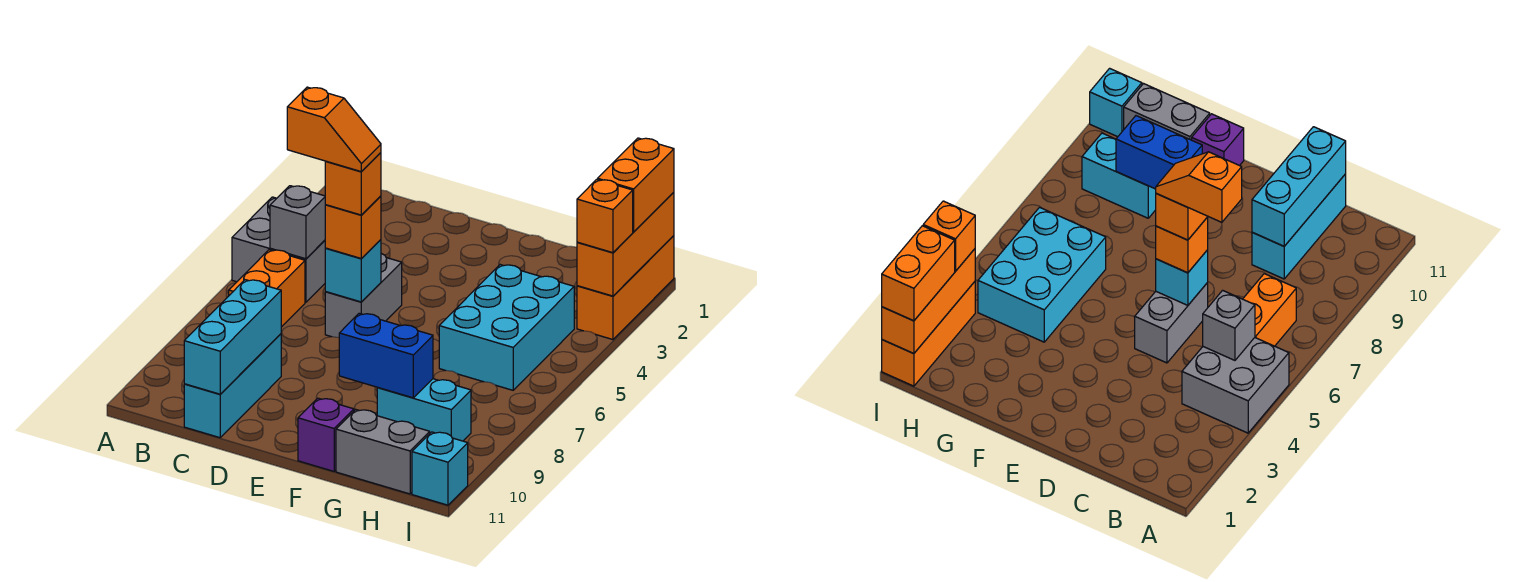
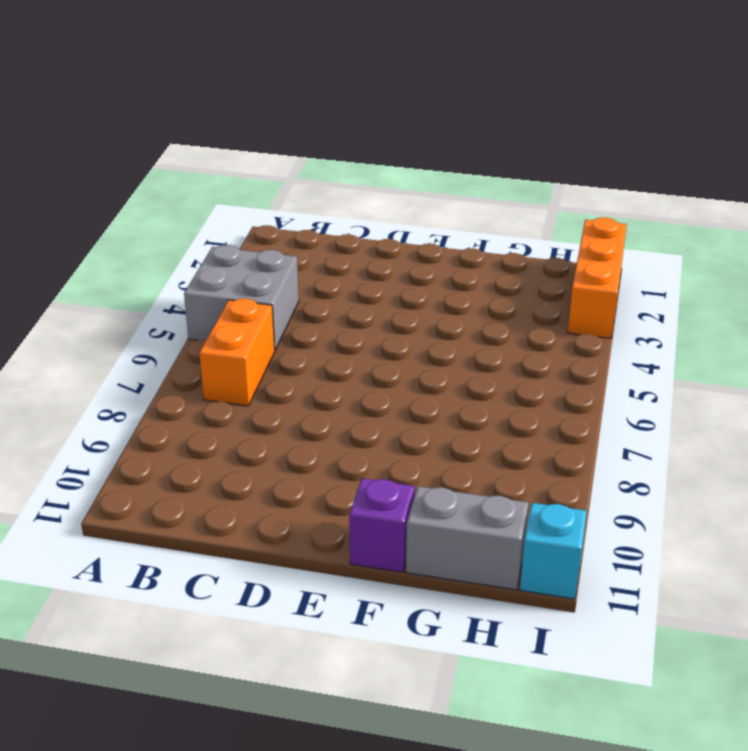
none -> cyan 1x3 brick [184,334,281,438]
none -> grey 1x2 brick [325,254,402,338]
none -> cyan 2x3 brick [439,265,574,390]

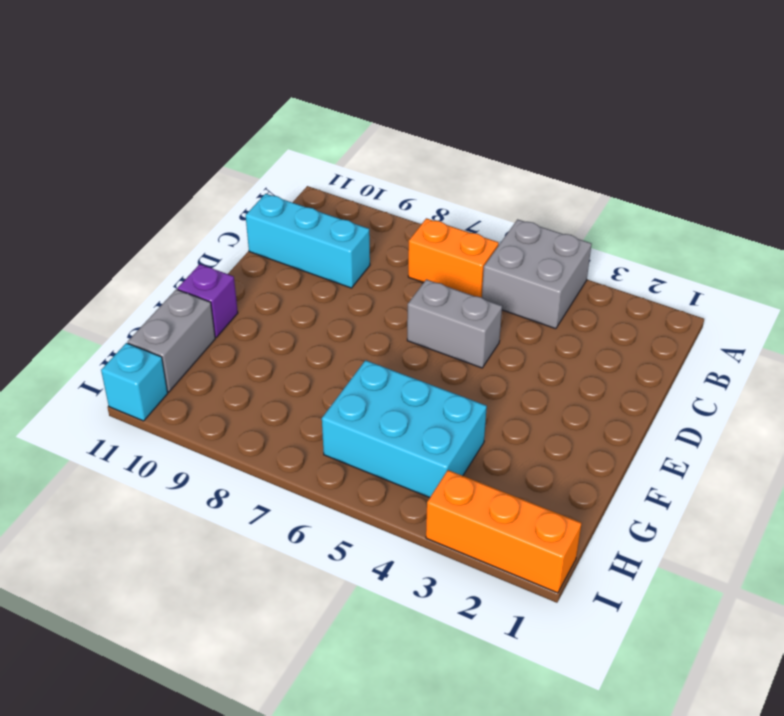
none -> cyan 1x2 brick [377,379,471,441]
none -> grey 1x1 brick [270,186,325,259]
none -> cyan 1x3 brick [184,280,281,394]

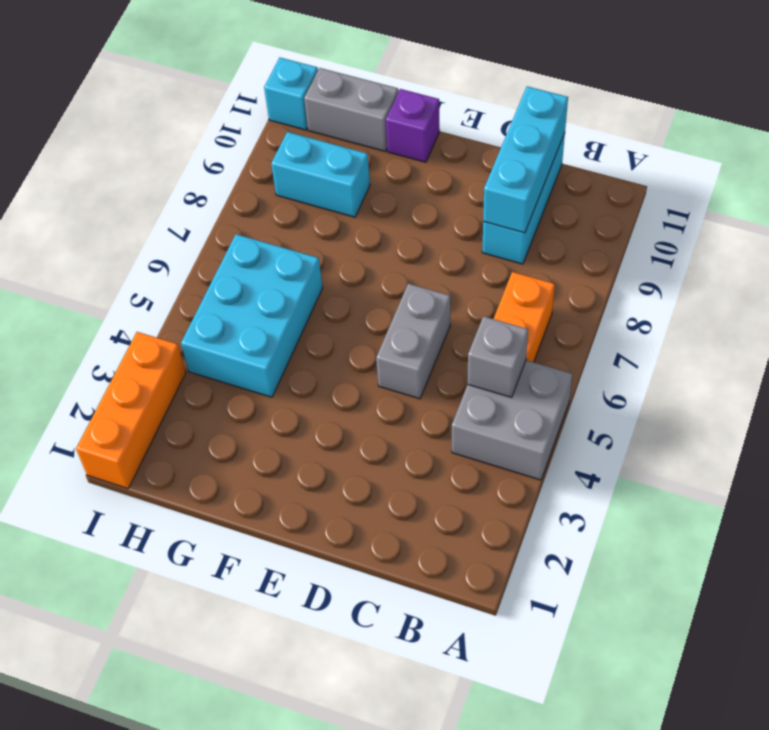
none -> cyan 1x1 brick [325,240,381,302]
none -> blue 1x2 brick [339,313,433,398]
none -> orange 1x3 brick [577,192,674,296]

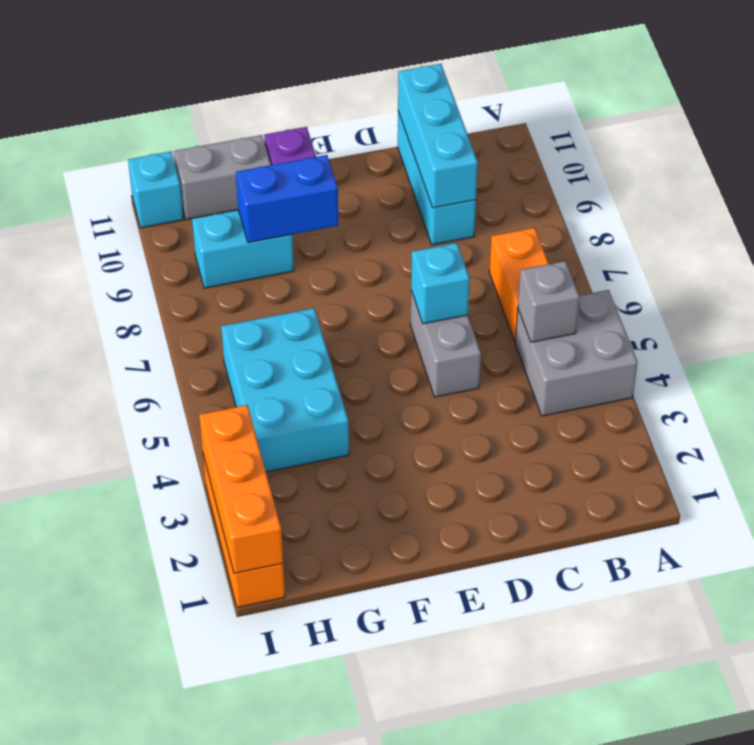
none -> orange 1x1 brick [325,196,381,259]
none -> orange 1x2 brick [598,138,674,232]
none -> orange 1x1 brick [577,179,633,253]

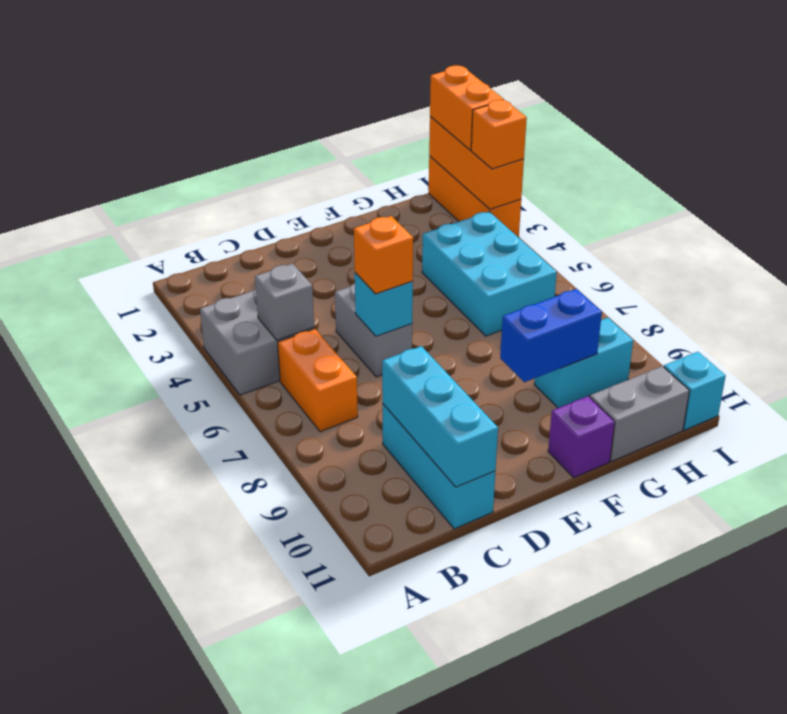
none -> orange 1x1 brick [325,153,381,215]
none -> orange 1x2 slope [287,87,381,172]

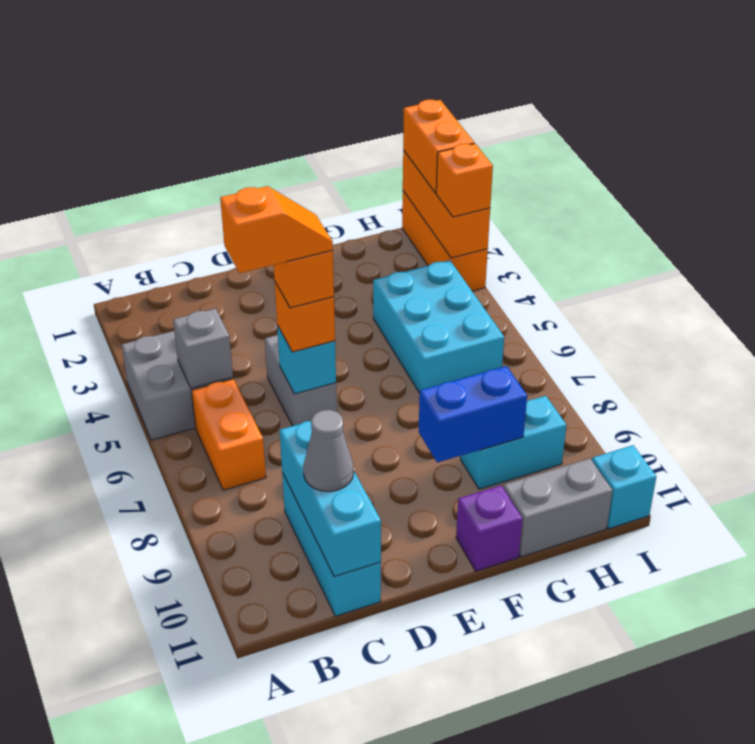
grey 1x1 cone [303,410,354,491] -> none

